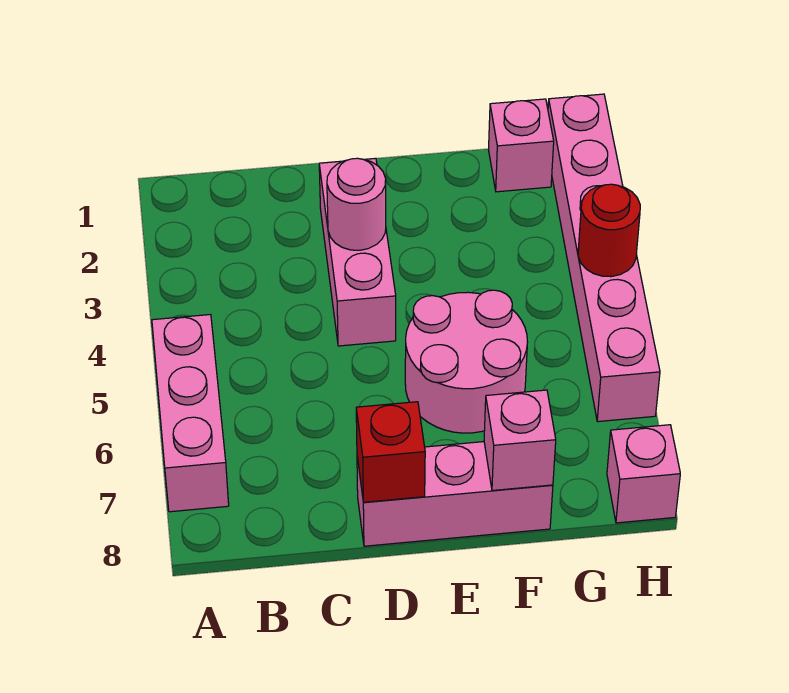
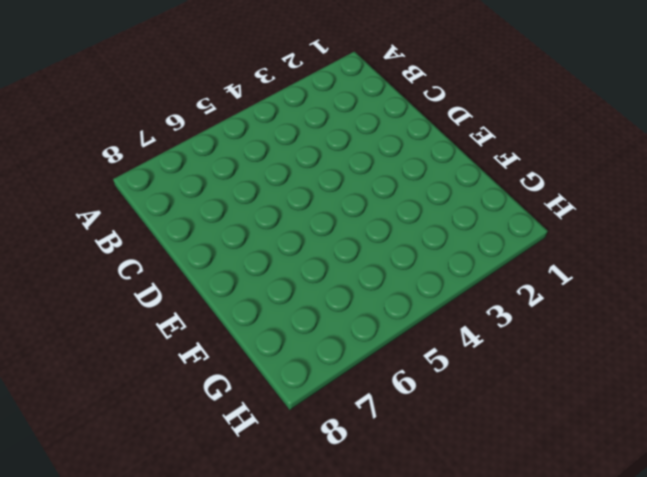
none -> pink 1x3 brick [152,315,229,512]
none -> pink 1x3 brick [319,158,396,346]

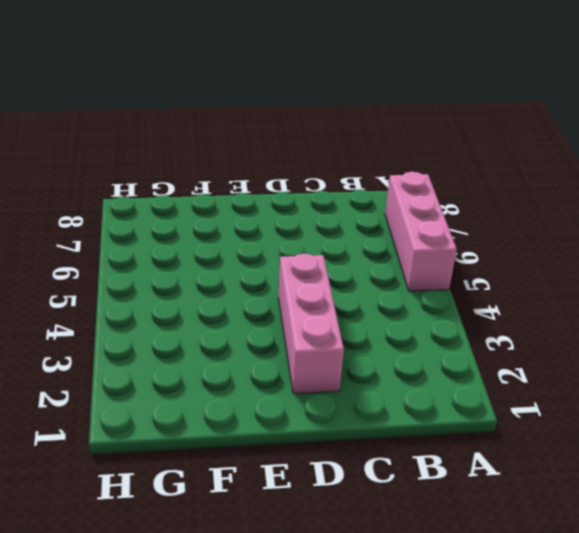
none -> pink 1x3 brick [357,442,553,546]
none -> pink 2x2 round brick [405,290,527,433]

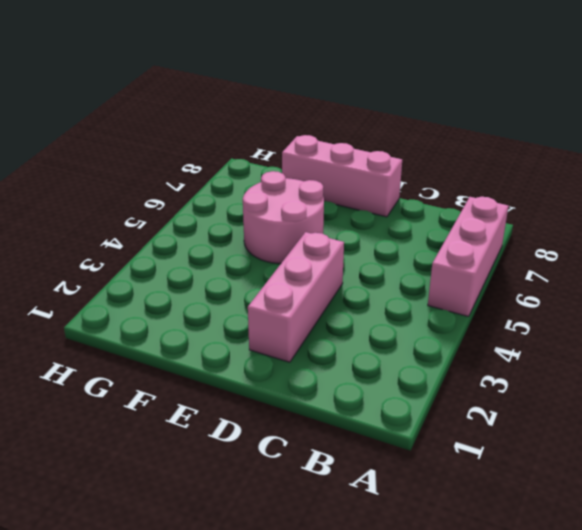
none -> pink 1x1 brick [489,99,554,192]
none -> pink 1x6 brick [548,94,660,422]

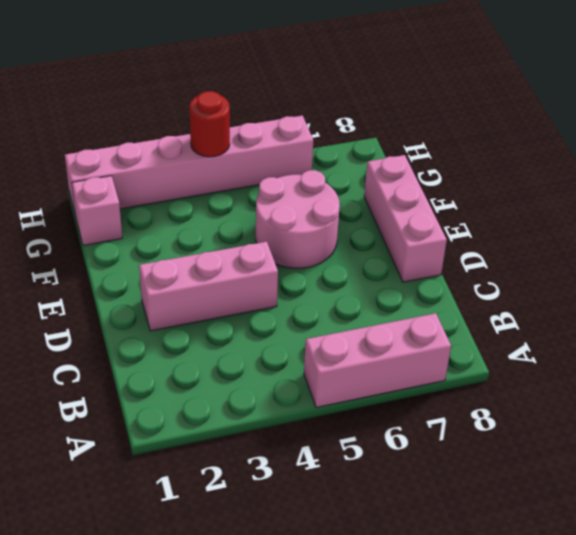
none -> pink 1x1 brick [607,425,680,523]
none -> pink 1x1 round brick [327,158,386,250]

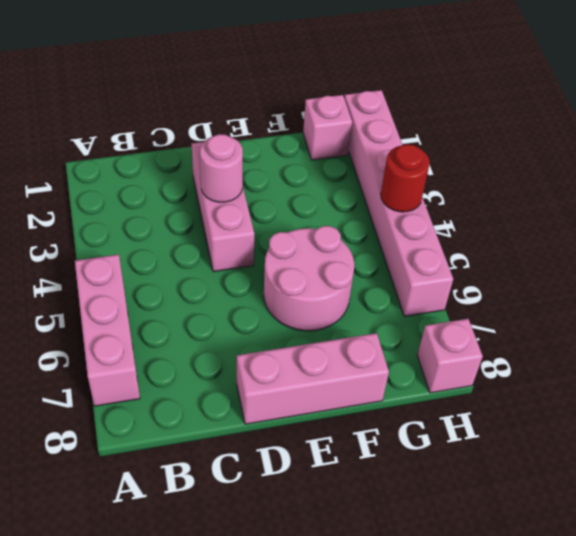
none -> red 1x1 brick [356,402,425,502]
none -> pink 1x1 brick [484,390,556,491]

